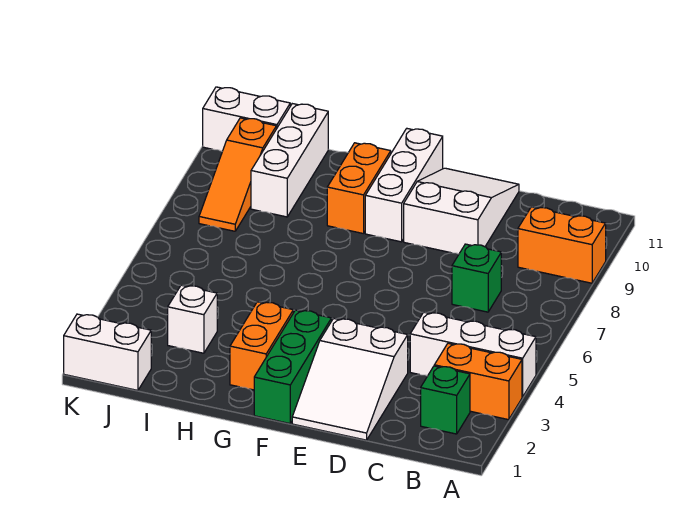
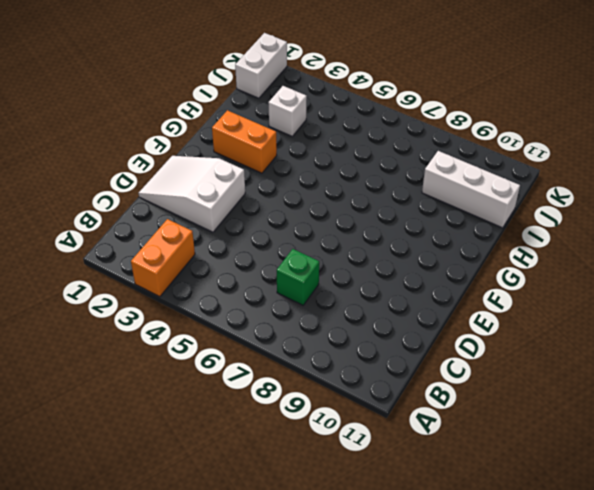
none -> white 1x3 brick [410,312,536,397]
none -> orange 1x2 brick [518,207,606,283]
none -> green 1x1 brick [421,366,470,434]

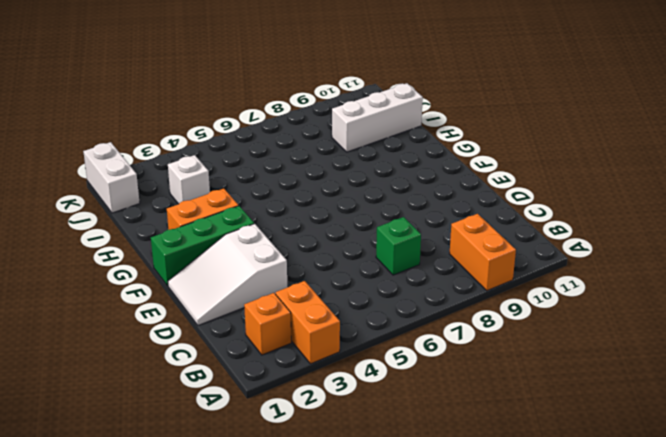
orange 1x1 brick [244,293,291,355] -> green 1x1 brick [421,366,470,434]
none -> white 1x3 brick [410,312,536,397]
none -> white 2x3 slope [404,168,519,254]
none -> white 1x3 brick [365,129,443,242]

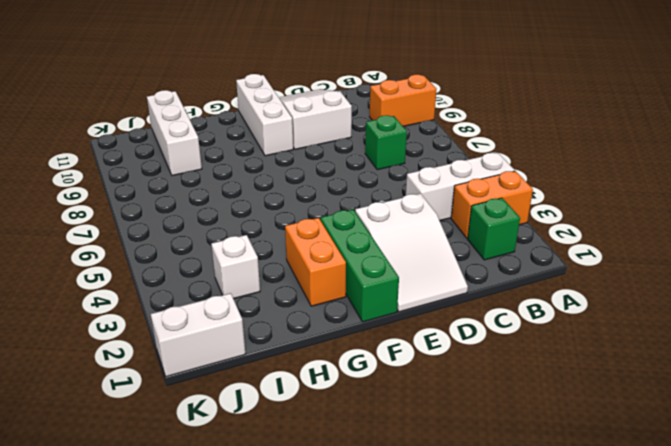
none -> orange 1x2 brick [327,143,391,234]
none -> orange 1x3 slope [199,118,276,231]
none -> white 1x2 brick [203,87,290,151]

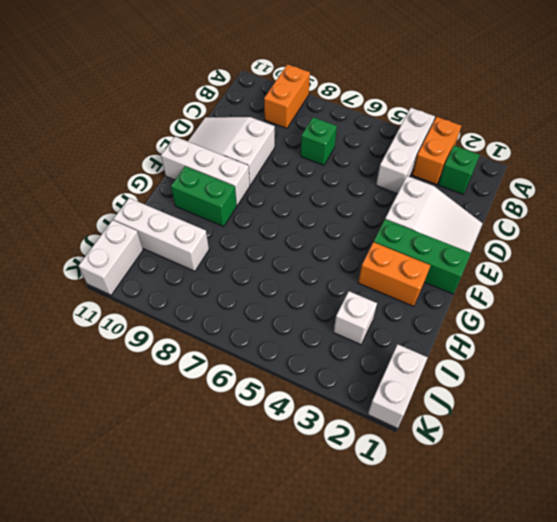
green 1x2 brick [171,166,237,226] -> orange 1x2 brick [327,143,391,234]
none -> orange 1x3 slope [199,118,276,231]

